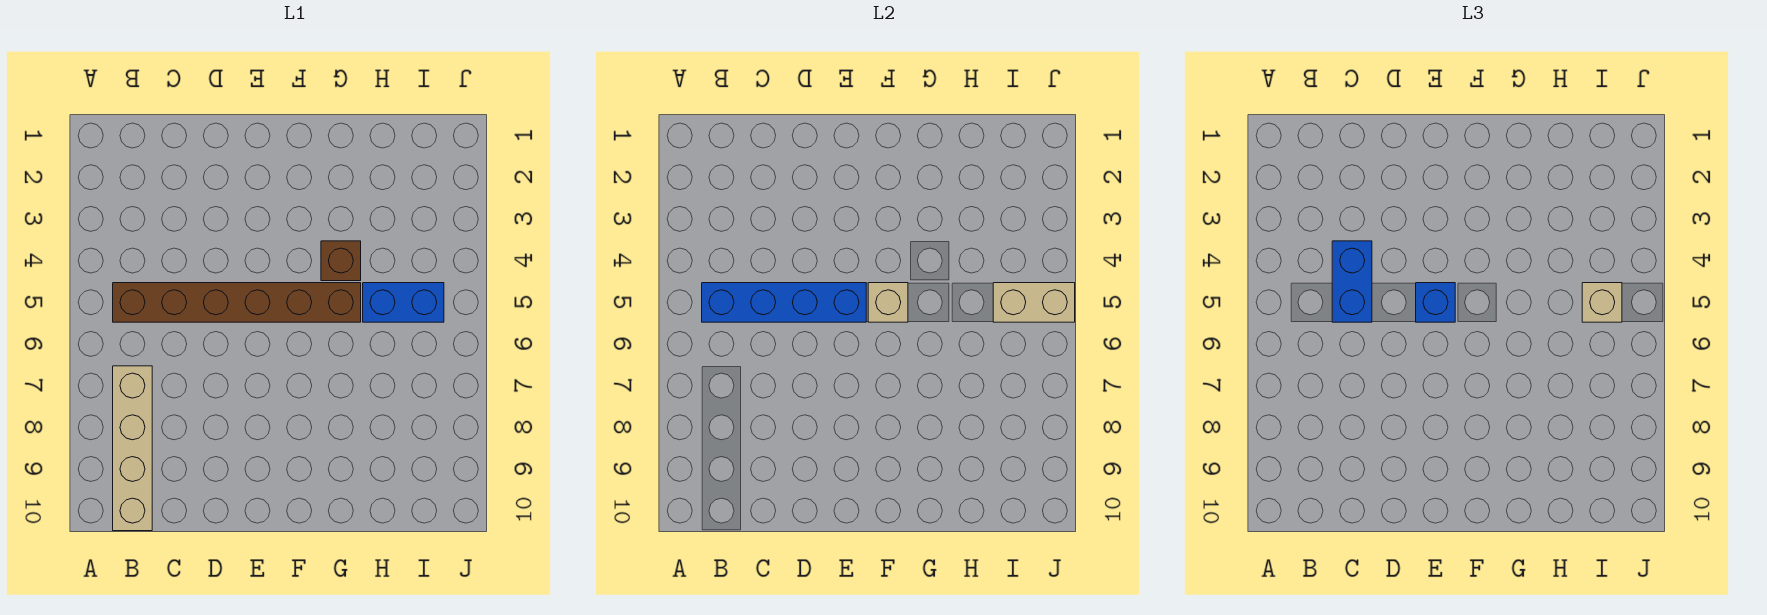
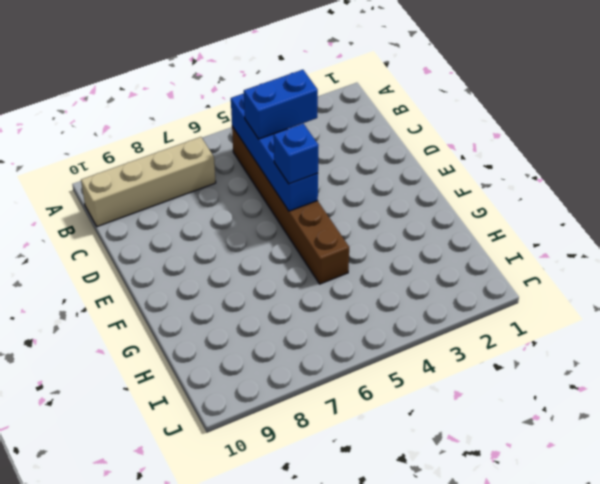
none -> brown 1x1 brick [321,241,361,281]
none -> blue 1x2 brick [363,283,444,322]

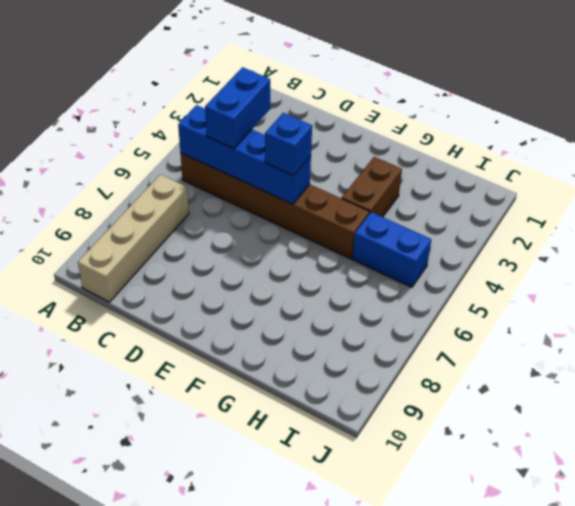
brown 1x2 brick [342,157,402,217] -> brown 1x1 brick [321,241,361,281]
none -> tan 1x1 brick [868,283,908,322]
none -> tan 1x2 brick [993,283,1075,322]

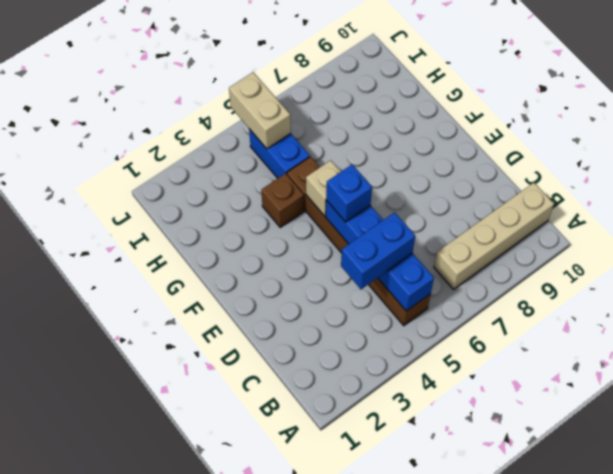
none -> tan 1x1 brick [1582,283,1622,322]

